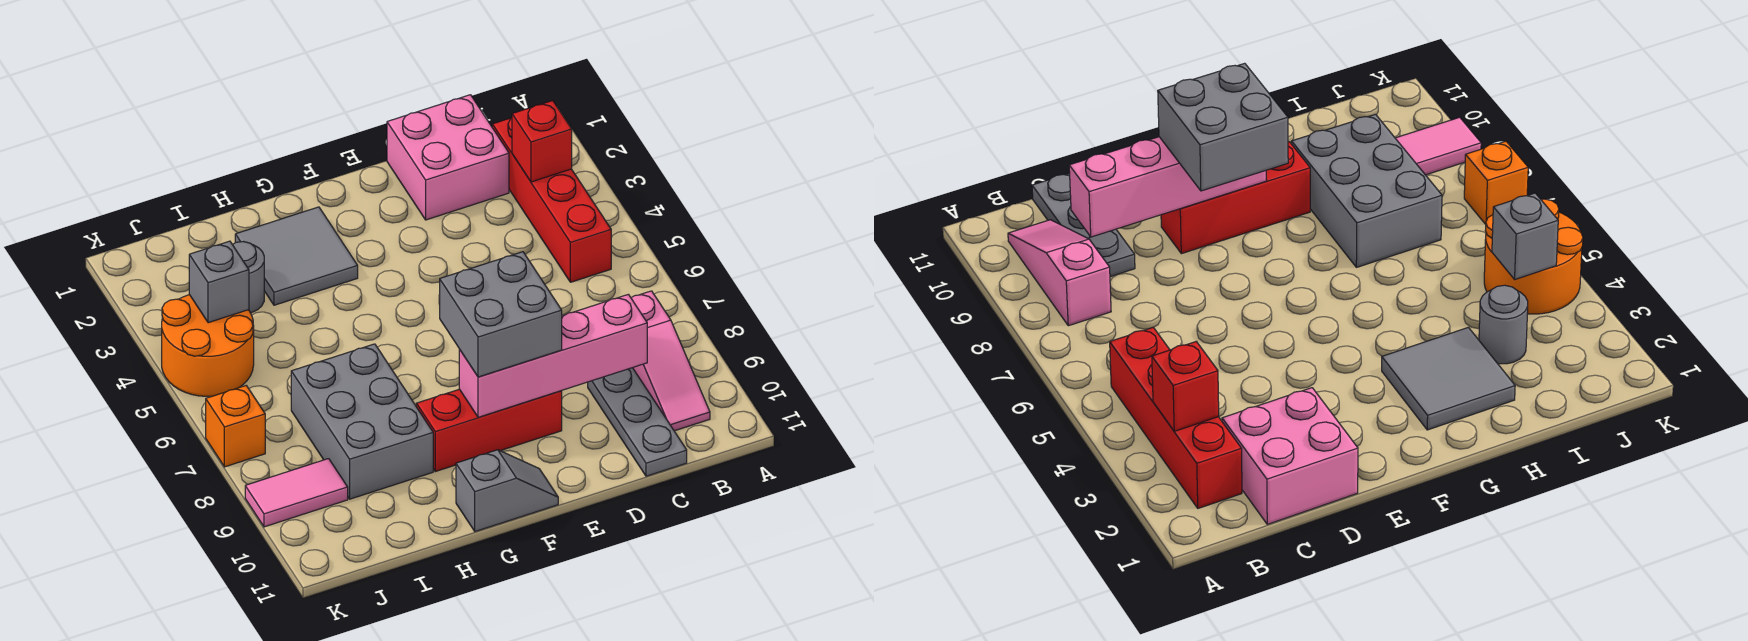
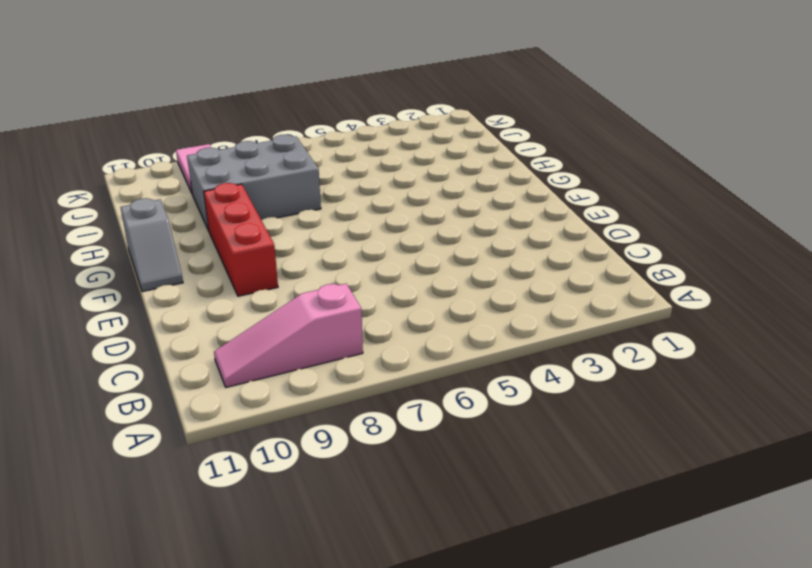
none -> red 1x4 brick [492,118,611,282]
none -> pink 2x2 brick [387,95,509,220]
none -> grey 1x3 plate [588,368,687,476]

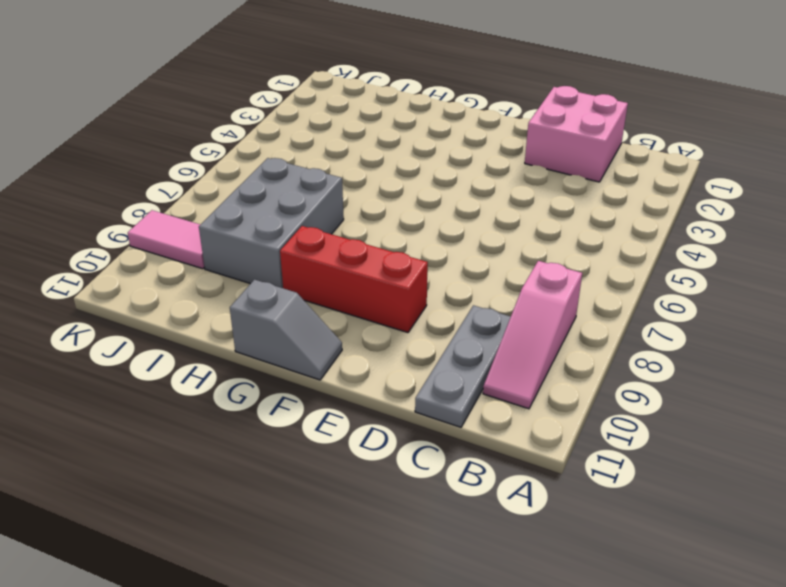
none -> red 1x4 brick [492,118,611,282]
none -> grey 2x2 tile [235,207,358,305]
none -> grey 1x1 round brick [233,242,264,313]

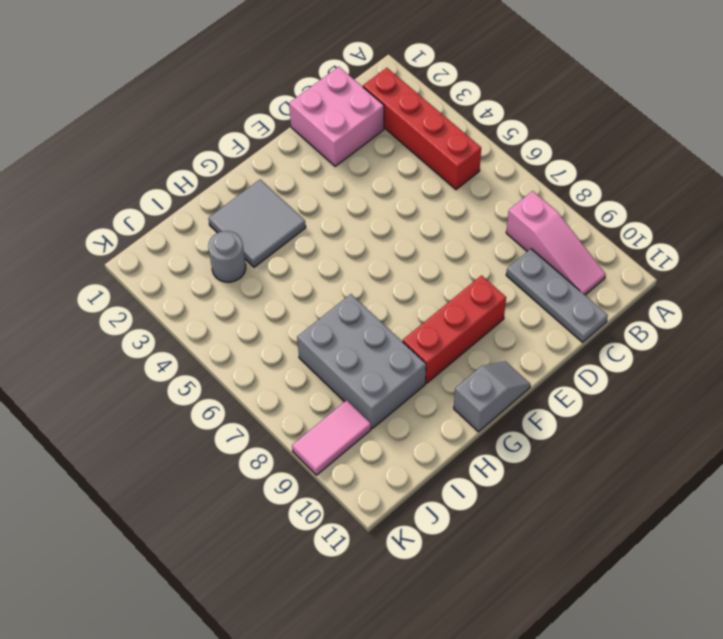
none -> orange 2x2 round brick [162,295,254,396]
none -> orange 1x1 brick [206,386,265,467]
none -> red 1x1 brick [512,101,572,182]

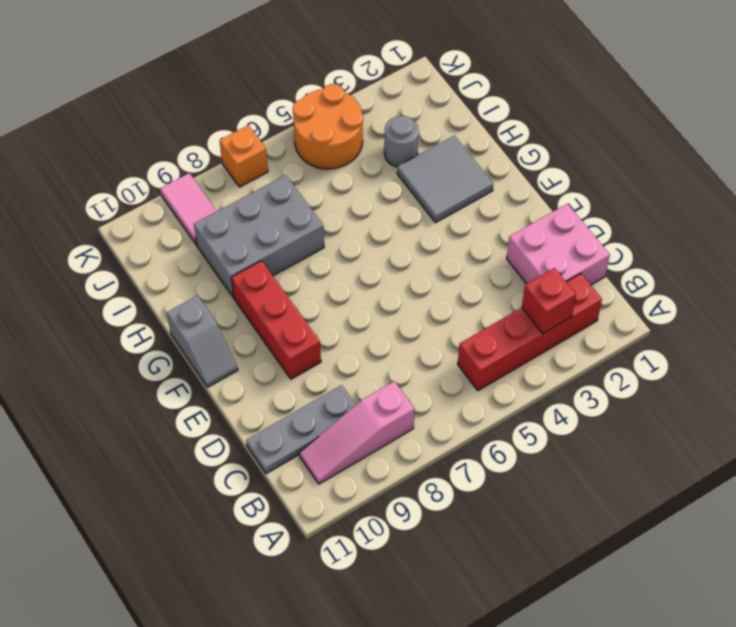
none -> pink 1x4 brick [459,294,647,417]
none -> grey 1x1 brick [189,241,249,323]
none -> grey 2x2 brick [440,252,562,377]

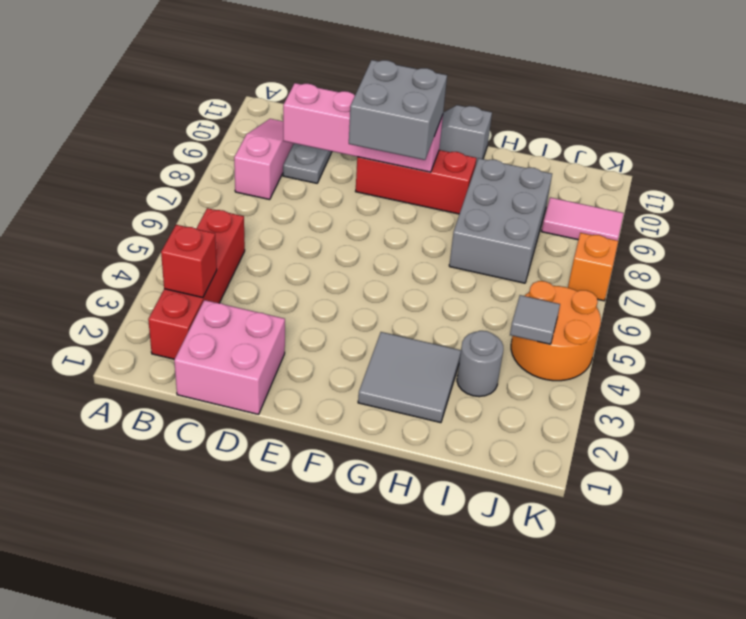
grey 1x1 tile [510,295,560,344] -> grey 1x1 brick [189,241,249,323]

